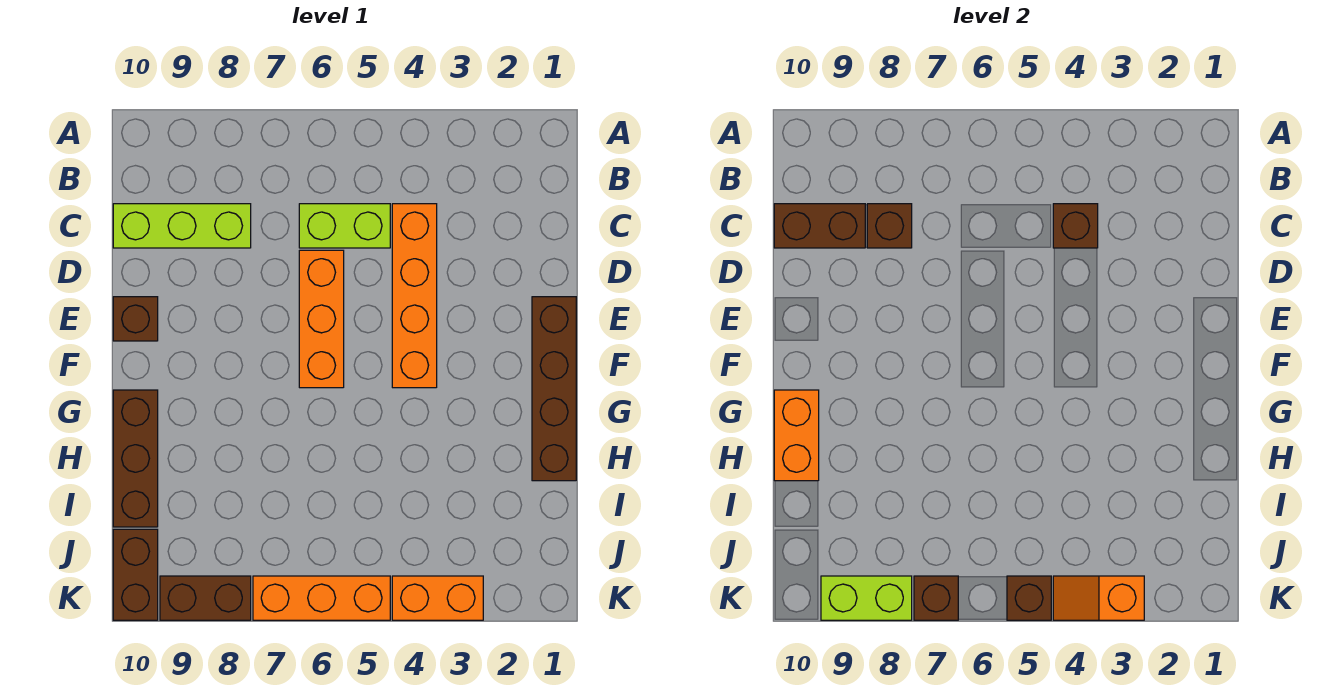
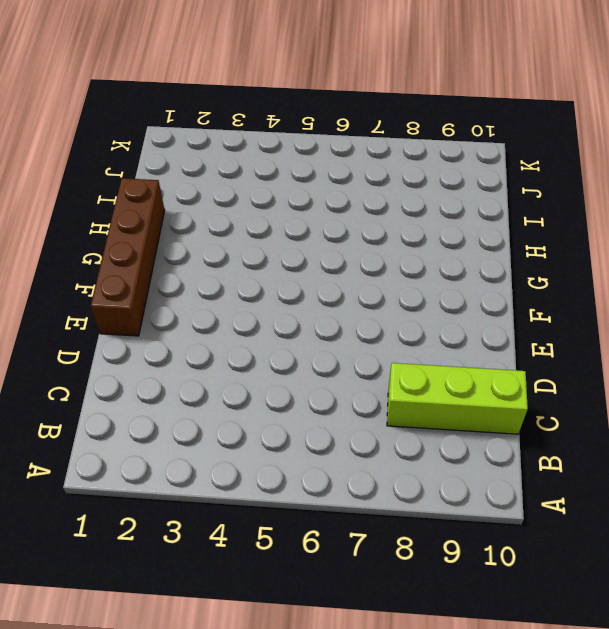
none -> orange 1x4 brick [392,204,437,388]
none -> lime 1x2 brick [299,204,390,248]
none -> orange 1x3 brick [299,250,344,388]

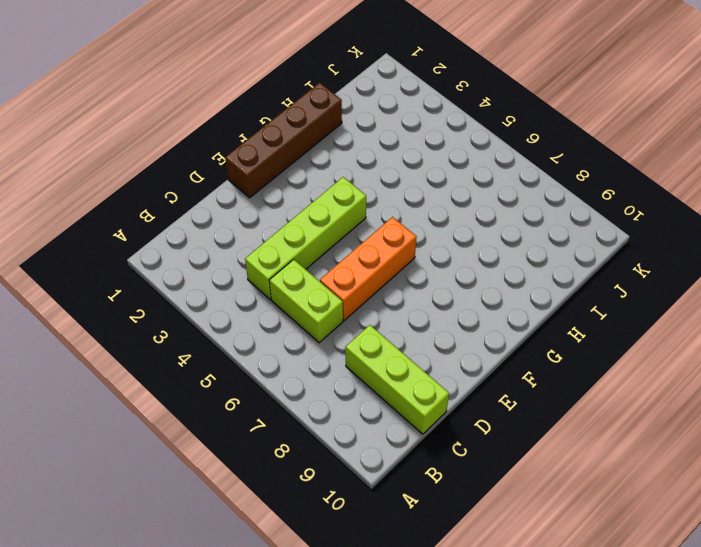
lime 1x4 brick [245,177,366,299] -> orange 1x4 brick [392,204,437,388]
none -> brown 1x1 brick [113,297,158,341]
none -> brown 1x3 brick [113,390,158,527]
none -> brown 1x2 brick [113,529,158,620]

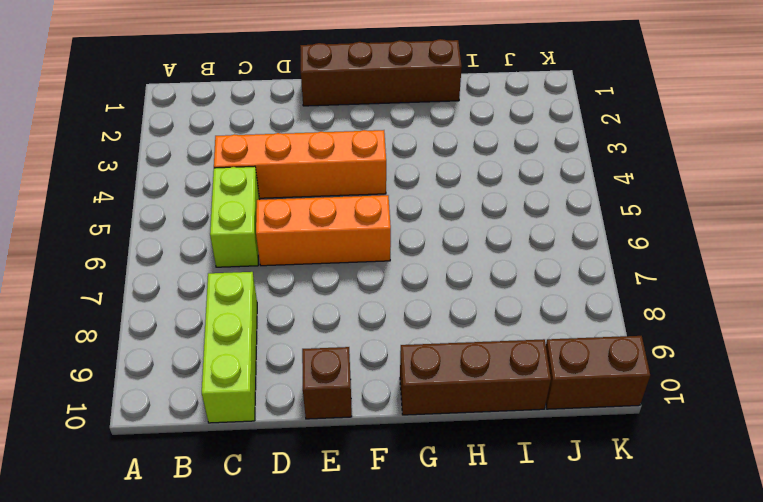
none -> orange 1x2 brick [392,576,483,620]
none -> orange 1x3 brick [253,576,390,620]
none -> brown 1x2 brick [160,576,251,620]

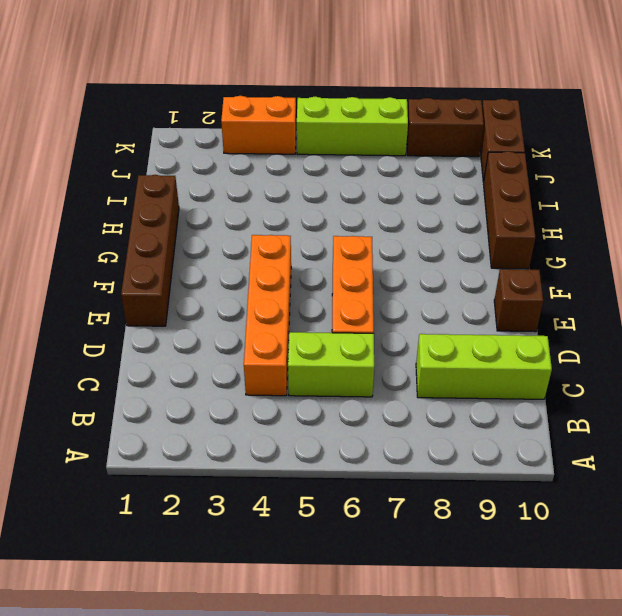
lime 1x3 brick [297,97,408,156] -> orange 1x3 brick [253,576,390,620]
none -> brown 1x1 brick [1053,204,1098,248]
none -> brown 1x1 brick [867,204,912,248]
none -> brown 1x2 brick [774,204,865,248]

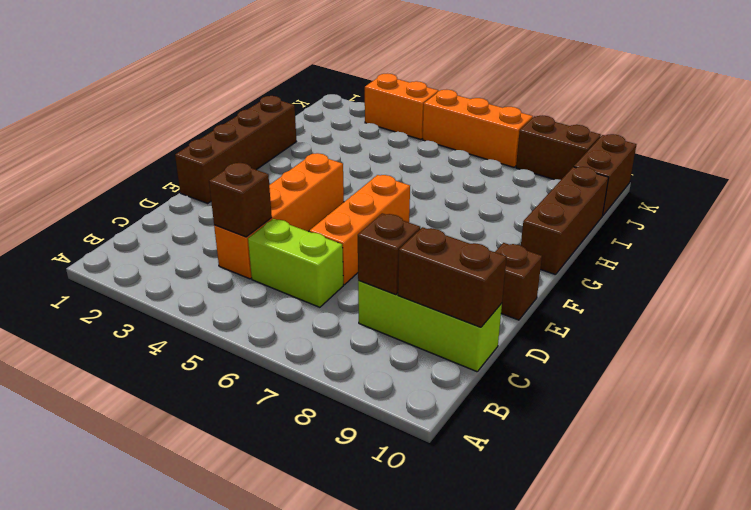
none -> orange 1x2 brick [774,390,819,481]
none -> orange 1x2 slope [1053,576,1144,620]
none -> brown 1x1 brick [1007,576,1051,620]

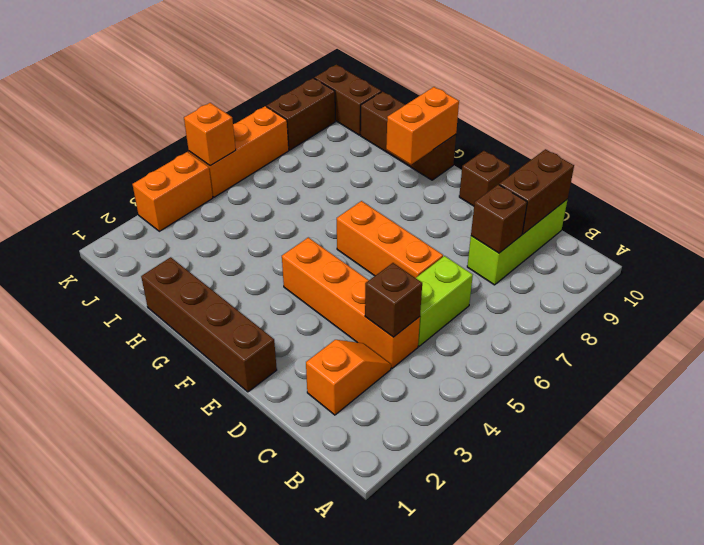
orange 1x2 slope [306,340,391,415] -> orange 1x2 slope moved to [1053,576,1144,620]
orange 1x2 brick [386,87,459,165] -> orange 1x2 brick turned to [774,390,819,481]
orange 1x1 brick [184,103,236,166] -> brown 1x1 brick [1007,576,1051,620]
none -> brown 1x1 brick [914,576,958,620]
none -> lime 1x2 brick [821,576,912,620]

